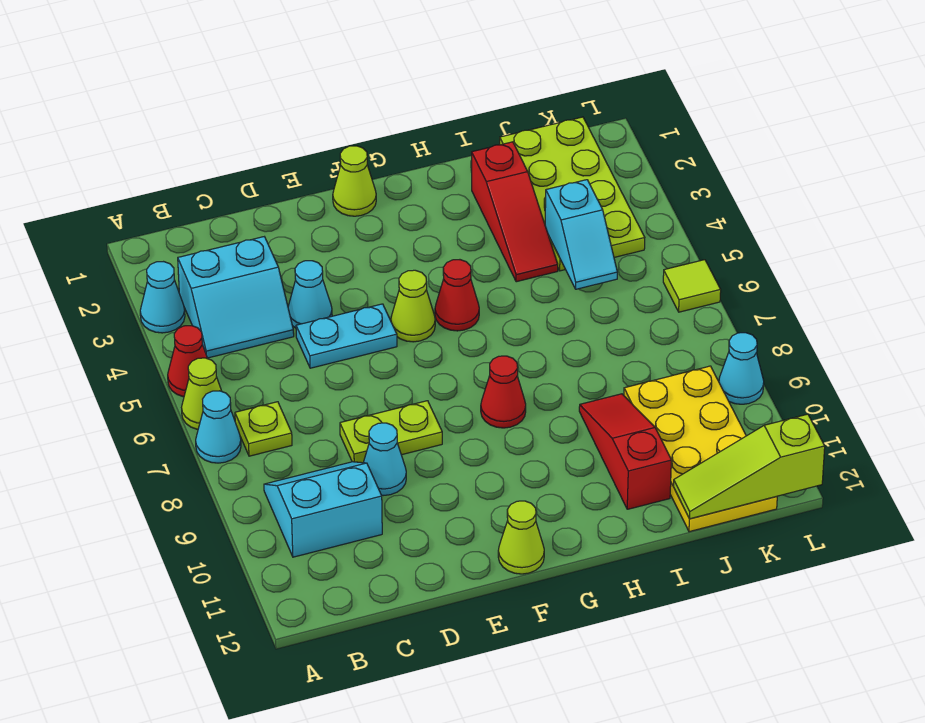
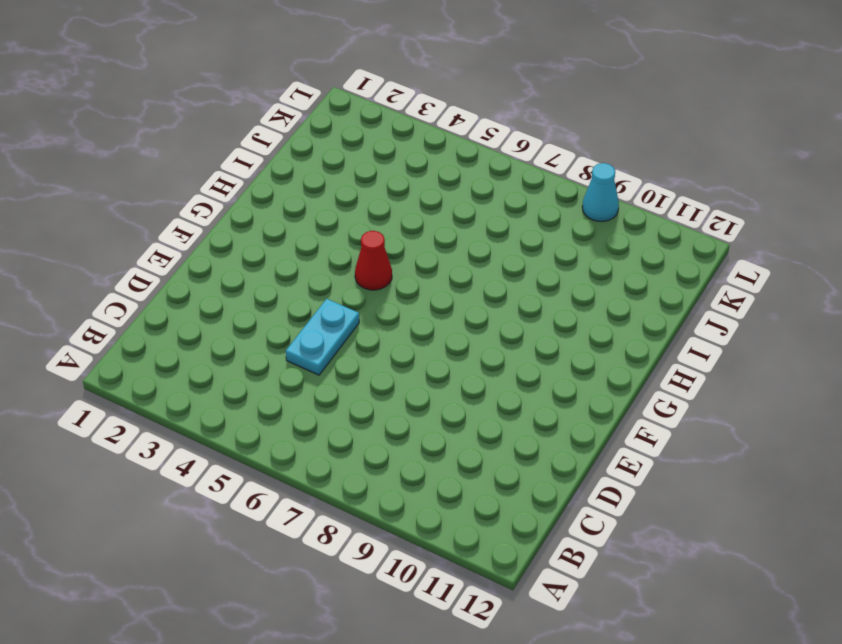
none -> cyan 1x1 cone [140,262,185,333]
none -> red 1x1 cone [168,326,207,397]
none -> lime 1x1 cone [182,358,221,429]

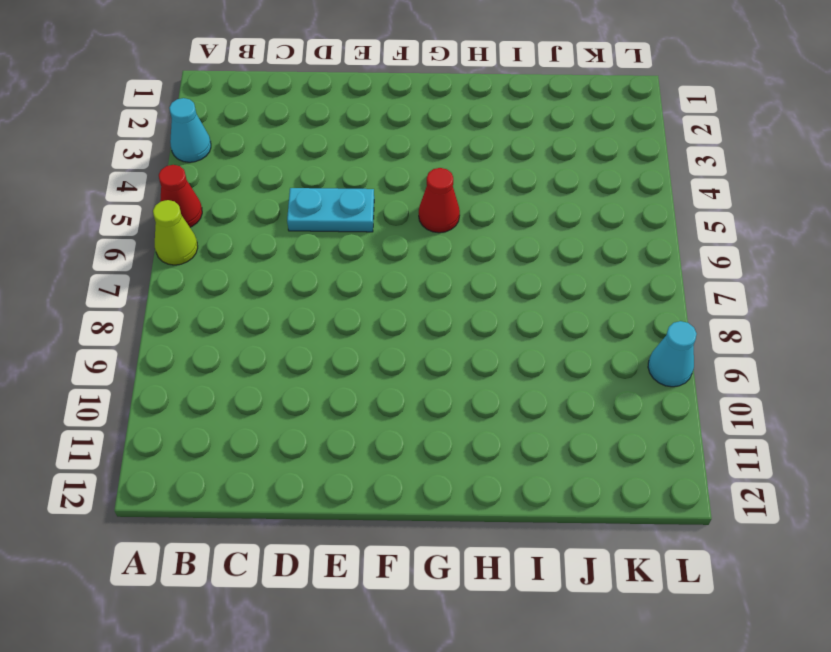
none -> cyan 1x1 cone [196,391,241,463]
none -> cyan 2x2 slope [178,237,294,358]
none -> lime 1x1 plate [235,402,292,456]

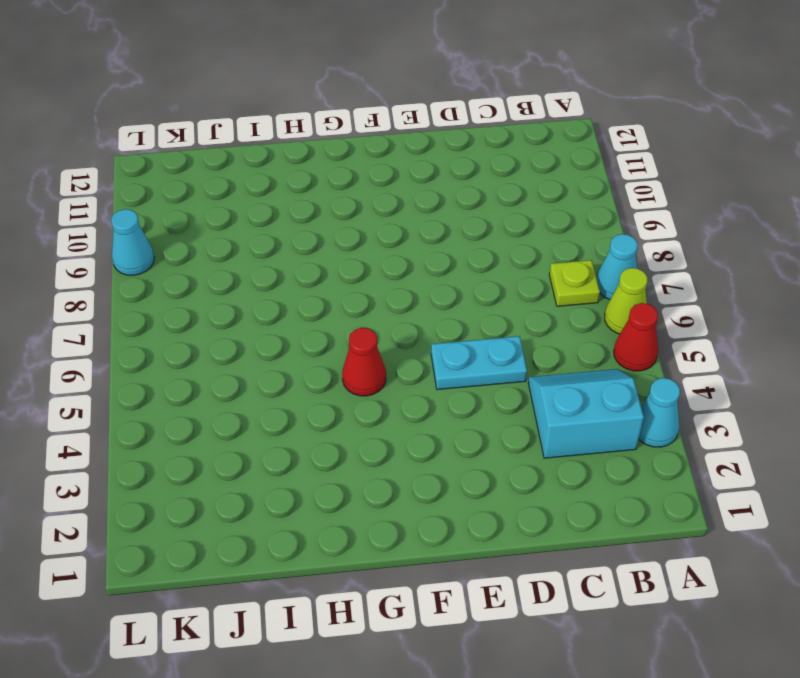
none -> cyan 2x2 slope [264,462,382,557]
none -> cyan 1x1 cone [288,261,332,328]
none -> lime 1x2 plate [340,401,442,463]

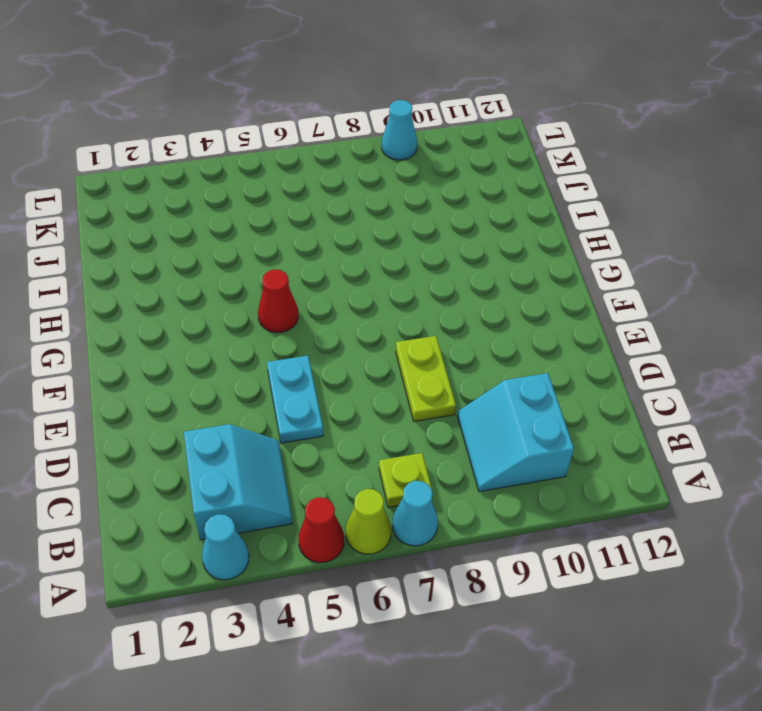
none -> cyan 1x1 cone [288,261,332,328]
none -> cyan 1x1 cone [363,423,406,495]
none -> lime 1x1 cone [333,146,376,216]

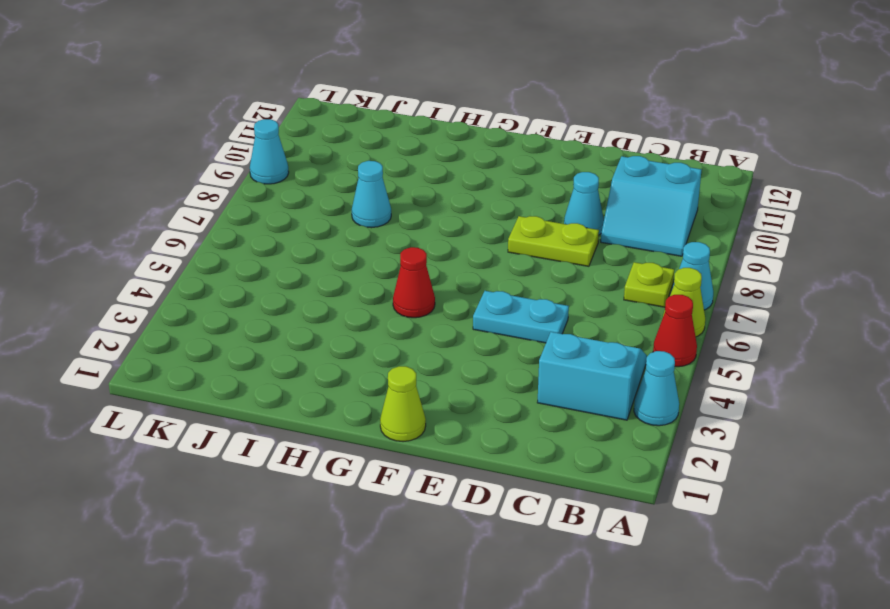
cyan 1x1 cone [352,161,391,228] -> cyan 1x1 cone moved to [288,261,332,328]
none -> lime 1x1 cone [391,270,435,342]
none -> lime 1x1 cone [498,501,544,574]
none -> red 1x1 cone [481,356,526,428]

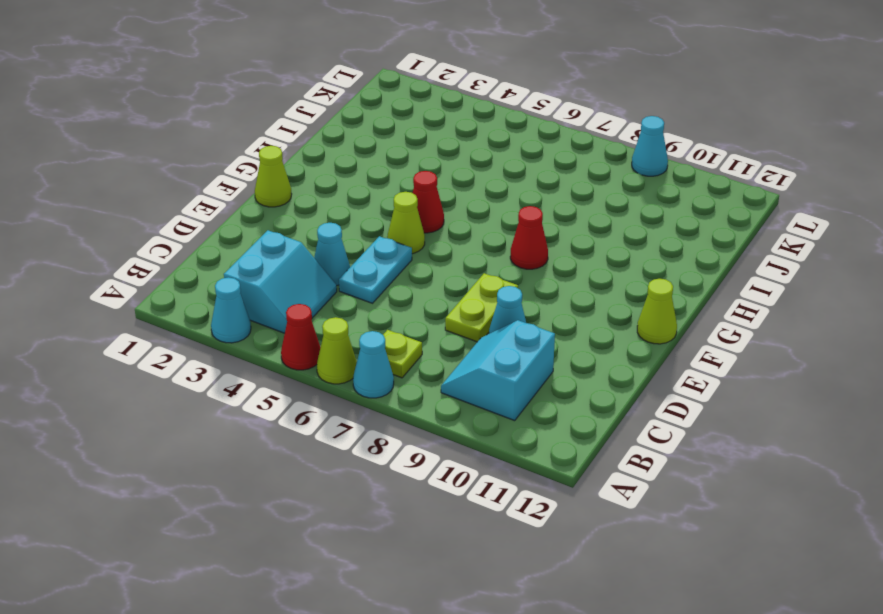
none -> red 1x3 slope [472,142,558,282]
none -> red 1x3 slope [579,394,671,509]
none -> lime 2x4 plate [500,117,645,271]

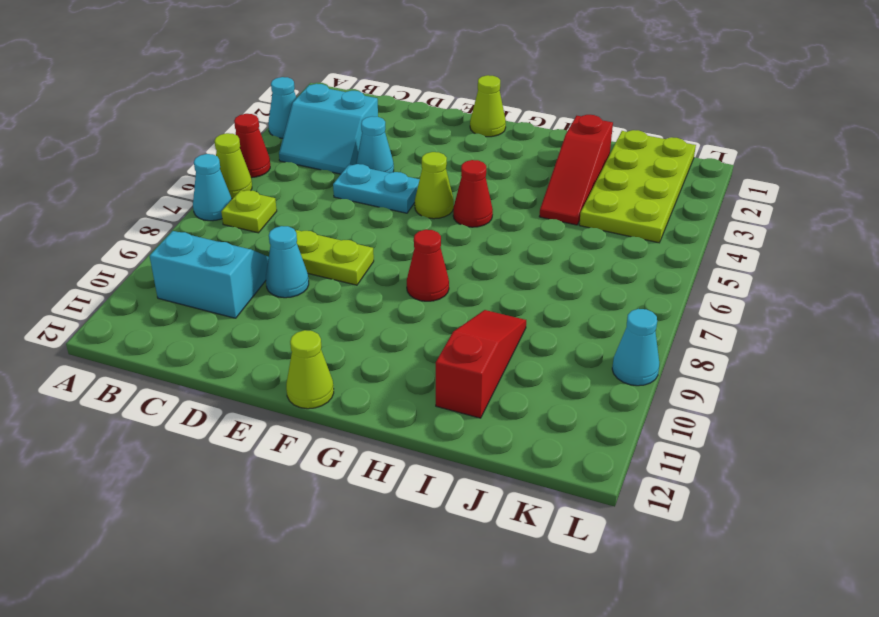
none -> yellow 2x4 plate [624,366,777,532]
none -> lime 1x1 tile [663,260,721,312]
none -> cyan 1x2 slope [545,180,617,289]

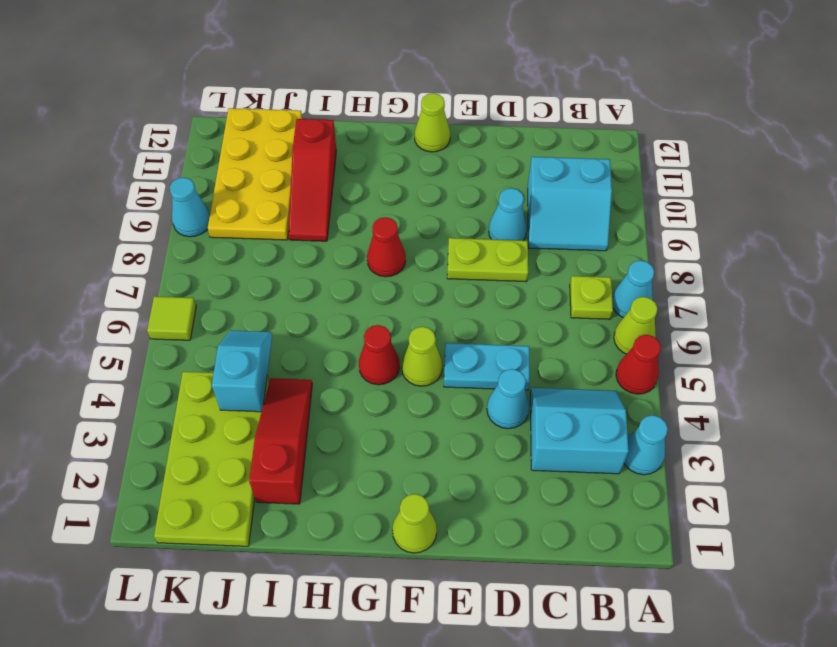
none -> lime 1x3 slope [674,414,825,519]

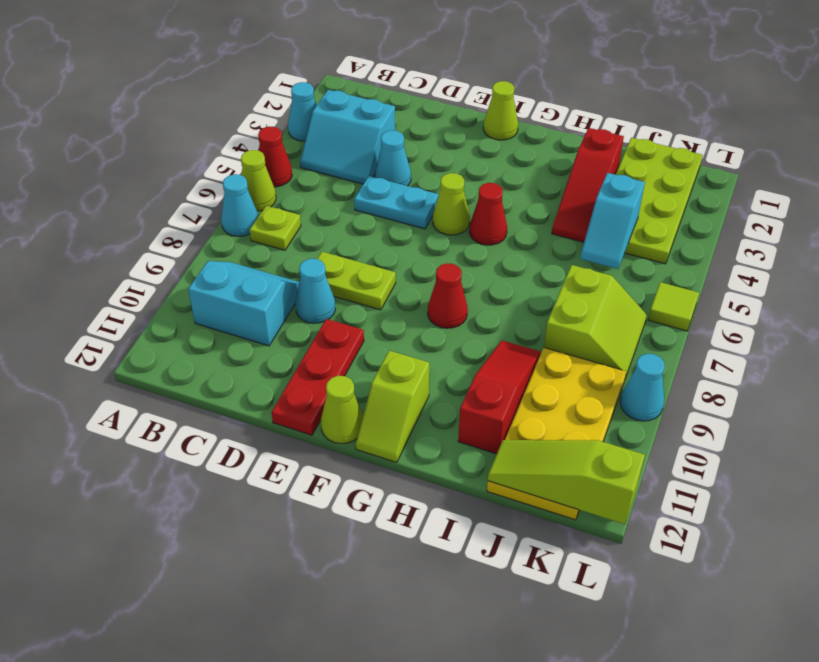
red 1x3 plate [271,319,364,435] -> none
lime 1x2 slope [356,351,429,462] -> none
lime 2x2 slope [544,265,647,378] -> none

